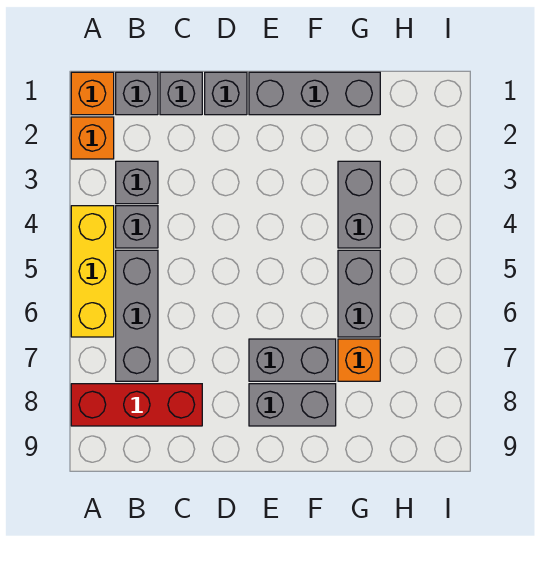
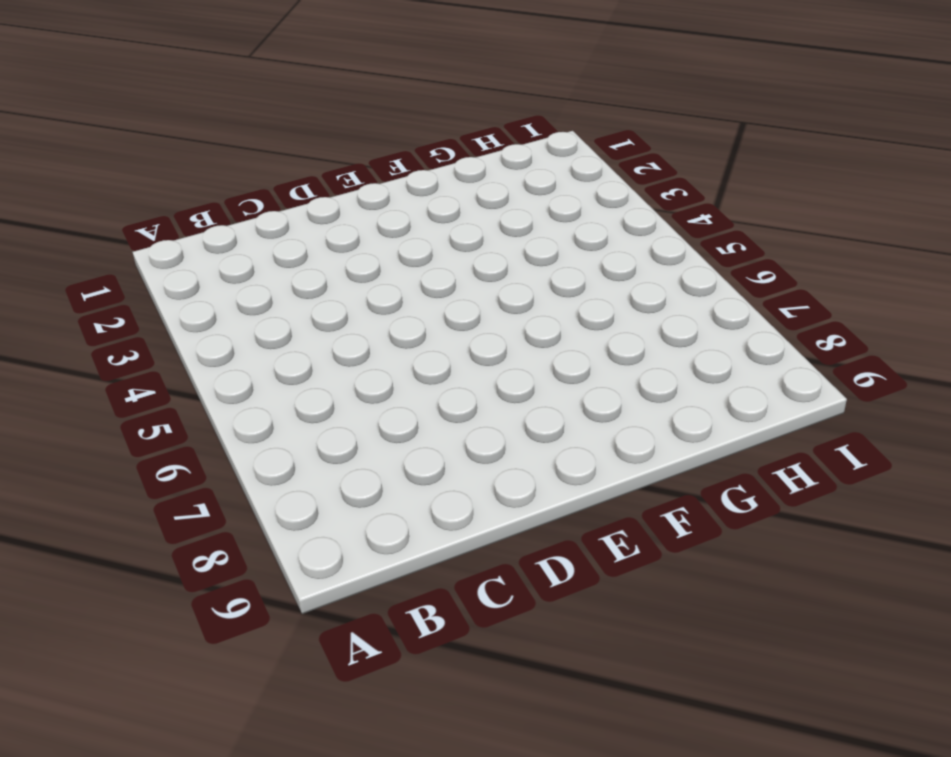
none -> orange 1x1 brick [71,72,114,115]
none -> orange 1x1 brick [71,117,114,159]
none -> yellow 1x3 brick [71,206,114,337]

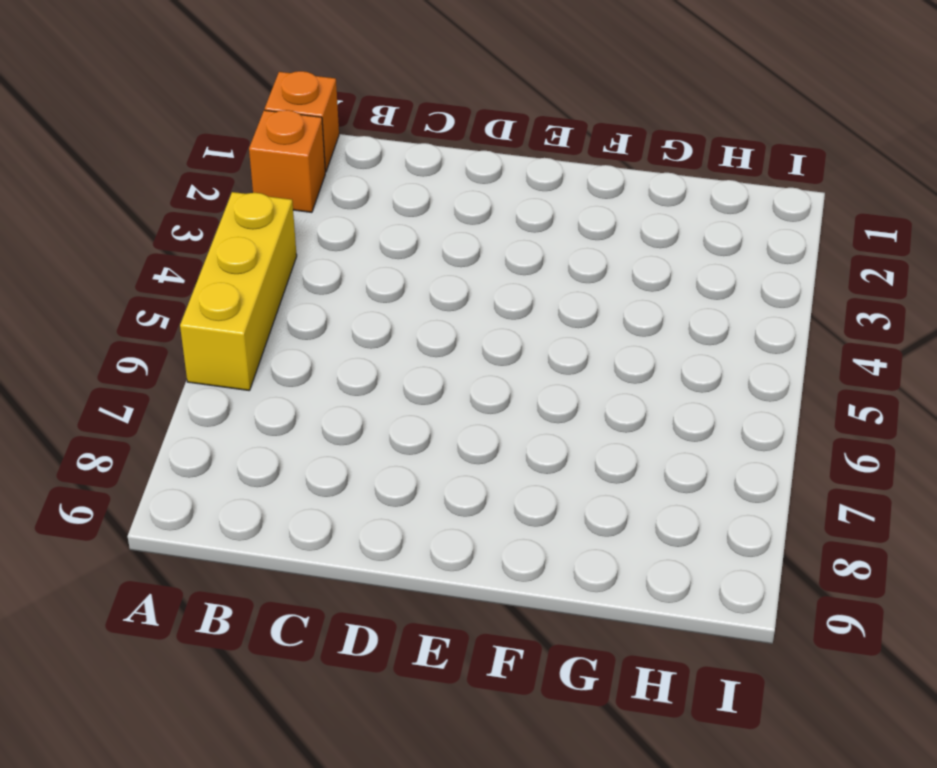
none -> red 1x3 brick [71,384,202,426]
none -> grey 1x1 brick [116,72,158,115]
none -> grey 1x1 brick [116,161,158,204]

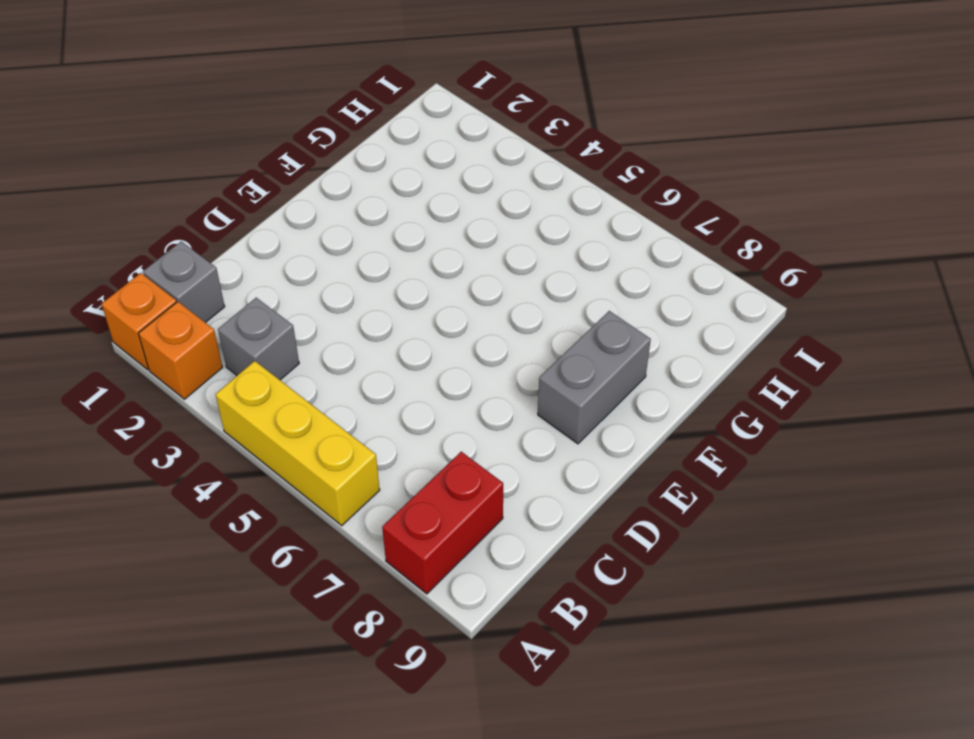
red 1x2 brick [382,452,503,594] -> red 1x3 brick [71,384,202,426]
none -> grey 1x1 brick [116,206,158,248]
none -> grey 1x3 brick [116,250,158,381]
none -> grey 1x1 brick [160,72,202,115]

